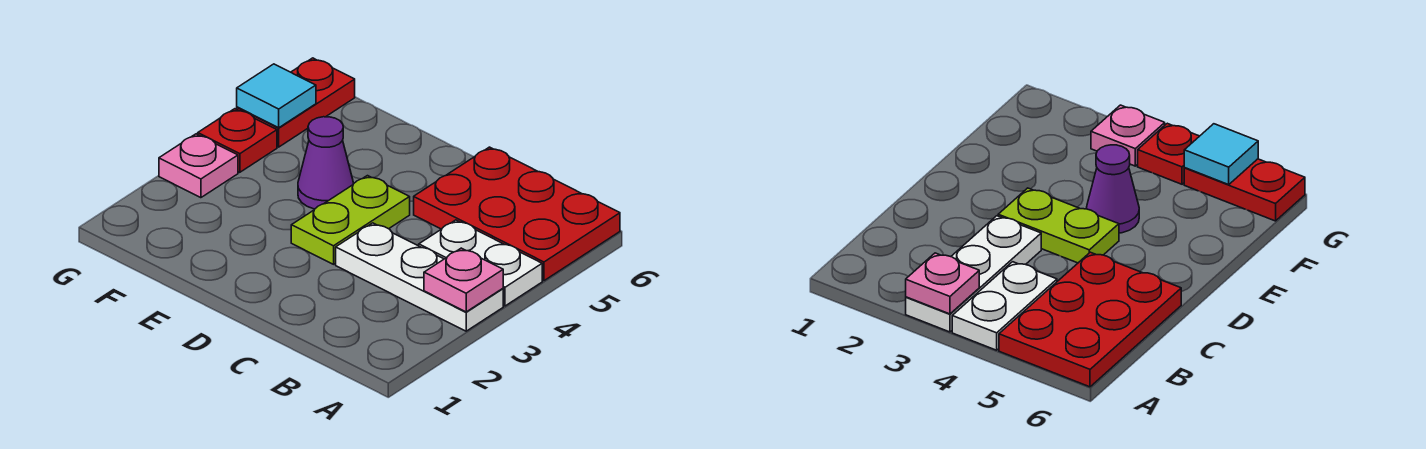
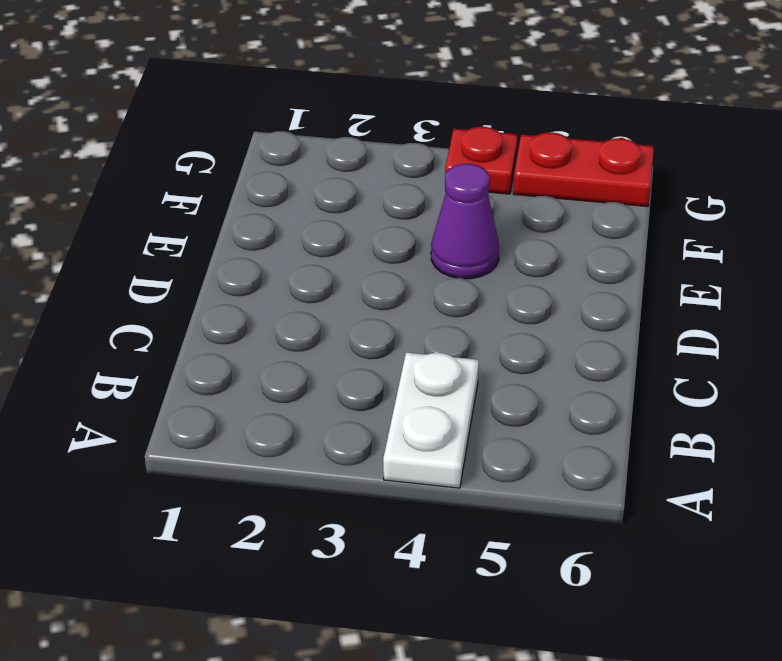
none -> white 1x3 plate [336,223,503,331]
none -> red 2x3 plate [414,147,620,281]

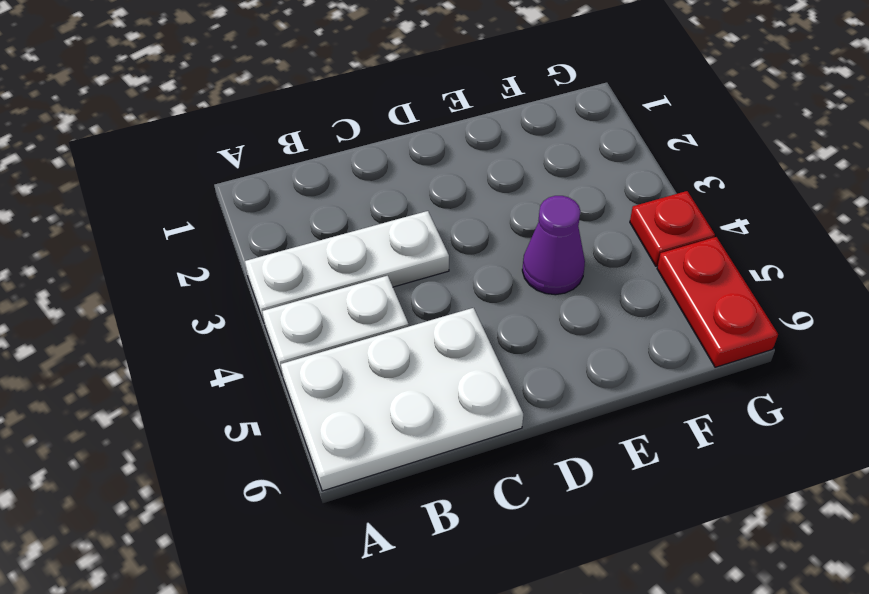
white 2x3 plate [281,308,523,491] -> red 2x3 plate [414,147,620,281]
none -> lime 1x2 plate [291,176,410,264]
none -> pink 1x1 plate [159,134,238,198]

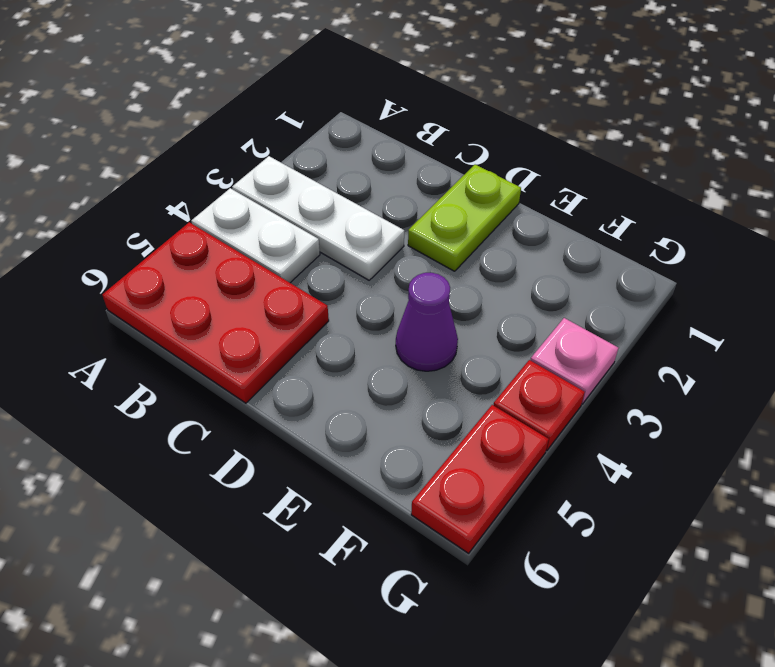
lime 1x2 plate [408,165,521,271] -> lime 1x2 plate moved to [291,176,410,264]
none -> pink 1x1 plate [424,248,503,312]
none -> cyan 1x1 tile [237,64,316,128]

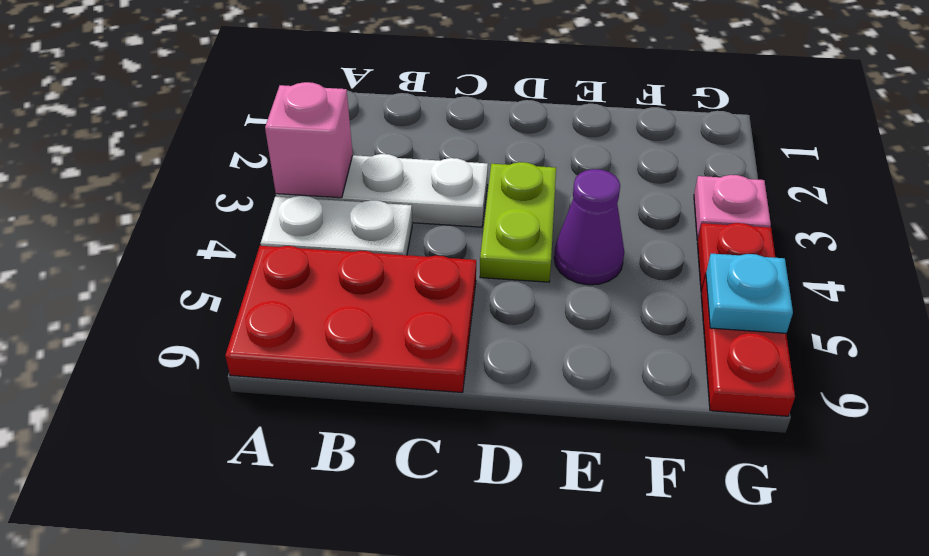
pink 1x1 brick [265,82,353,198] -> pink 1x1 plate [424,248,503,312]
cyan 1x1 plate [706,254,793,333] -> cyan 1x1 tile [237,64,316,128]

